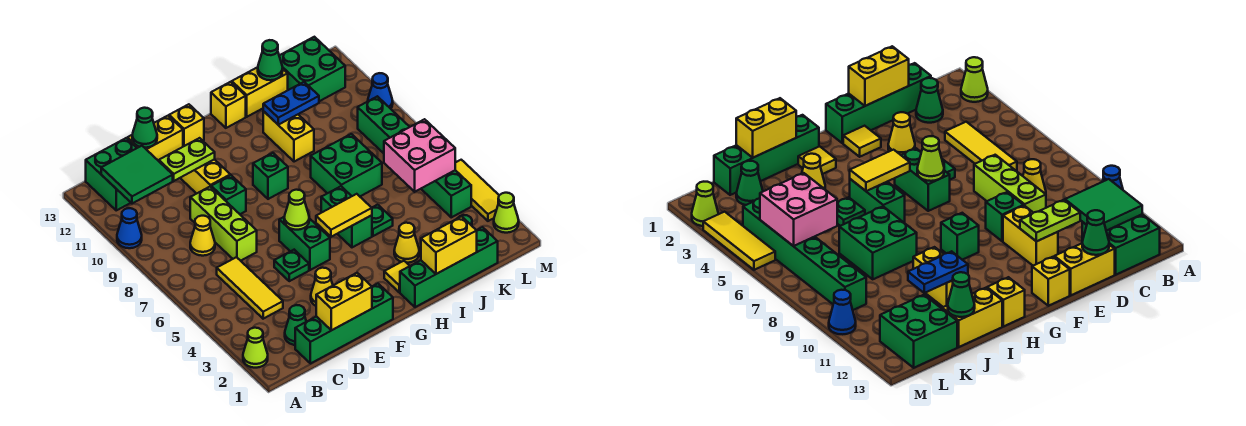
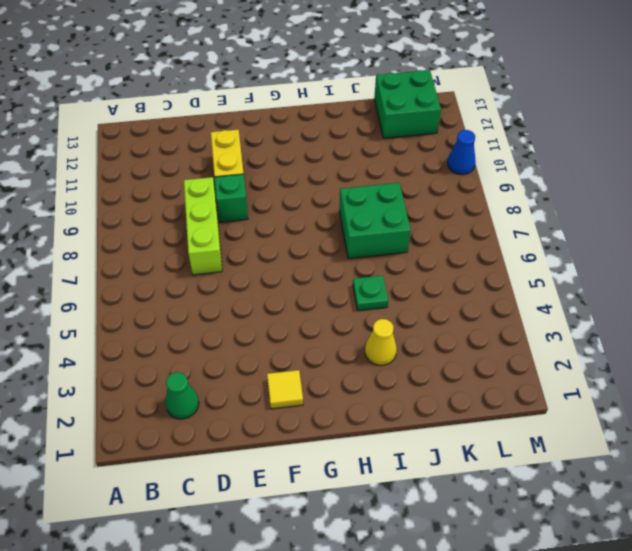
none -> lime 1x1 cone [243,328,268,368]
none -> blue 1x1 cone [117,208,142,248]
none -> green 2x2 brick [86,138,136,210]
none -> green 1x4 brick [295,284,393,364]

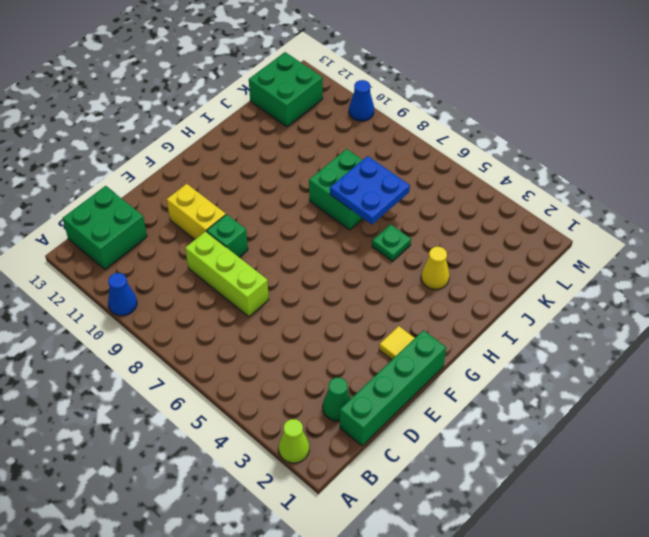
blue 2x2 plate [330,156,410,225] -> none
none -> yellow 1x3 tile [217,257,283,319]
none -> yellow 1x1 cone [190,216,215,256]
none -> yellow 1x2 brick [127,116,183,161]
none -> yellow 1x1 cone [311,268,333,306]

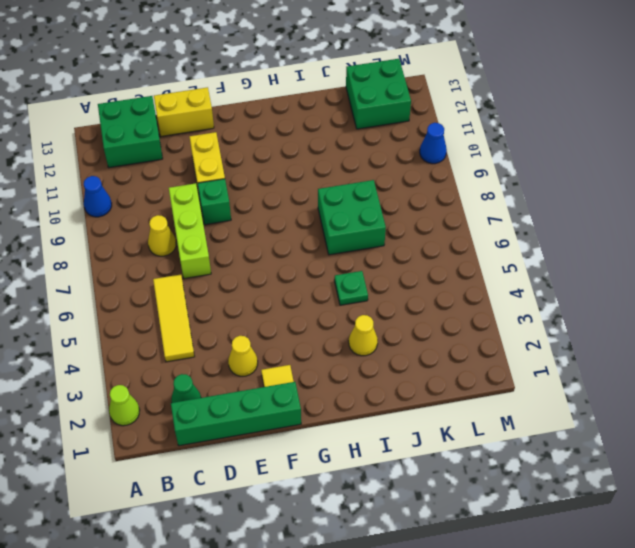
none -> green 1x1 plate [274,250,309,281]
none -> green 1x2 brick [279,217,330,270]
none -> yellow 1x1 brick [169,104,204,147]
none -> green 1x1 brick [253,153,288,199]

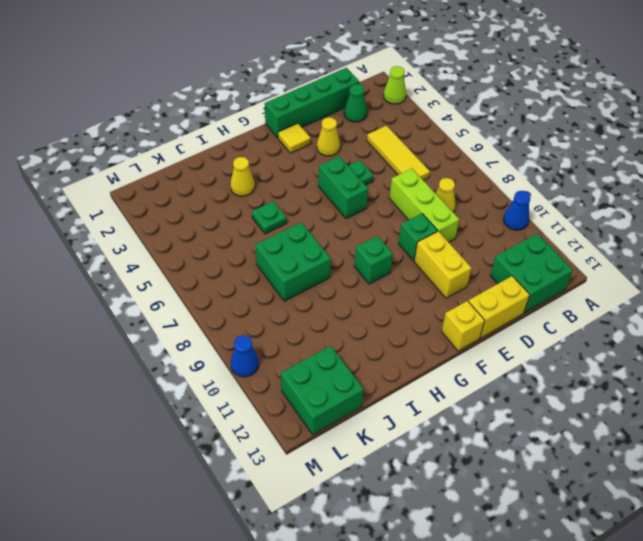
none -> green 1x4 brick [400,227,498,307]
none -> yellow 1x1 tile [384,261,409,292]
none -> green 1x2 brick [321,186,372,247]
none -> yellow 1x1 brick [211,82,246,128]

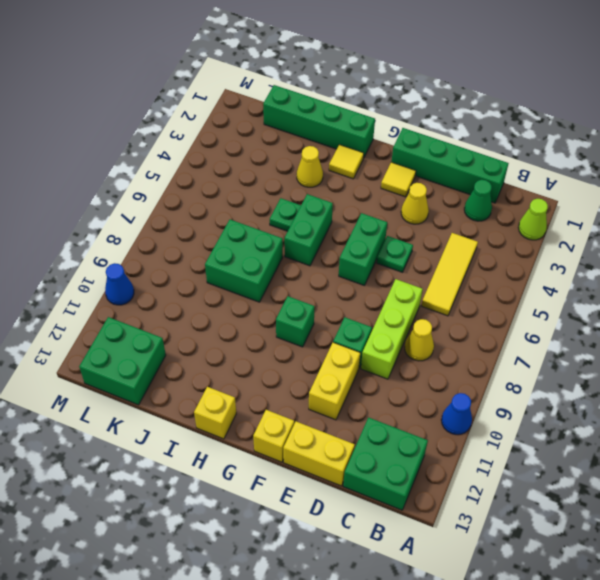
none -> yellow 1x2 brick [263,111,314,162]
none -> yellow 1x2 brick [232,67,288,117]
none -> green 1x1 cone [736,161,763,205]
none -> green 1x6 brick [358,96,471,217]

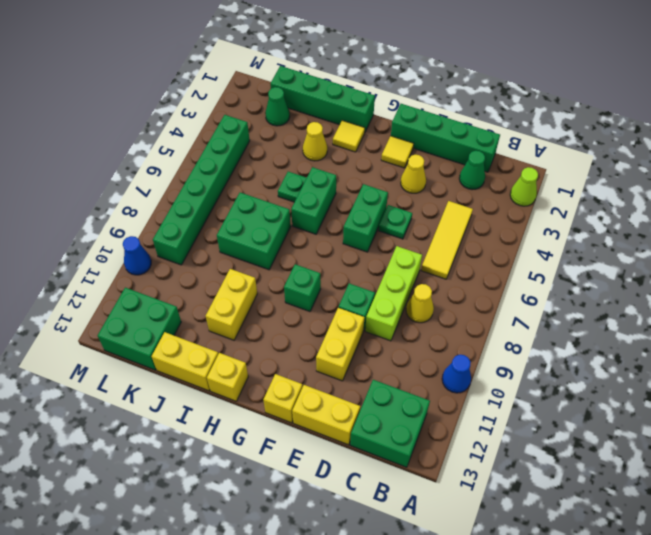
none -> lime 1x1 cone [494,193,519,233]
none -> yellow 1x3 tile [455,160,499,221]
none -> green 2x2 tile [101,146,173,203]
none -> yellow 1x2 brick [316,273,372,330]

